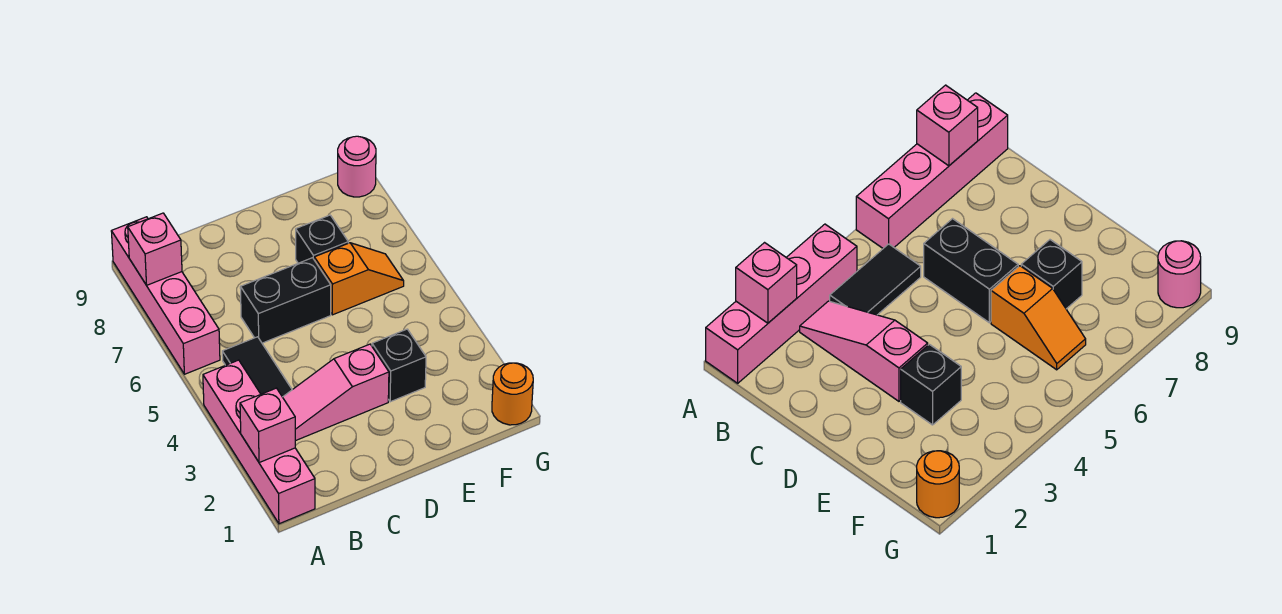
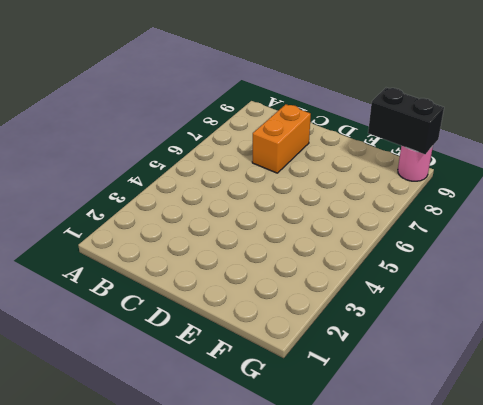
orange 1x2 brick [252,104,311,173] -> none
black 1x2 brick [368,88,444,154] -> black 1x2 brick moved to [240,258,331,343]
none -> pink 1x4 brick [203,360,315,524]
none -> pink 1x4 brick [111,217,220,374]
none -> pink 1x3 slope [283,344,389,441]

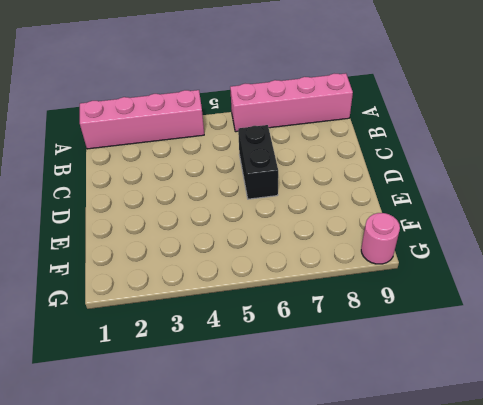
none -> pink 1x3 slope [283,344,389,441]
none -> black 1x2 tile [222,337,292,397]
none -> black 1x1 brick [372,329,426,402]

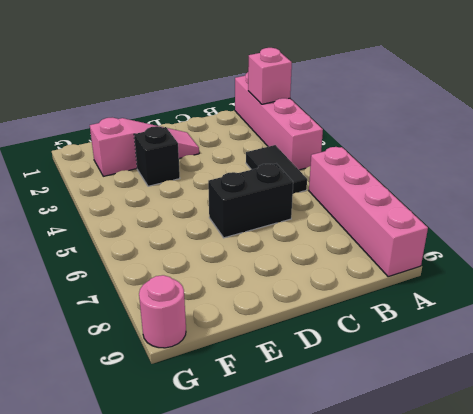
pink 1x3 slope [90,118,199,176] -> pink 1x3 slope moved to [283,344,389,441]
none -> orange 1x2 slope [314,243,404,315]
none -> black 1x1 brick [296,215,348,263]
none -> orange 1x1 round brick [492,363,533,425]

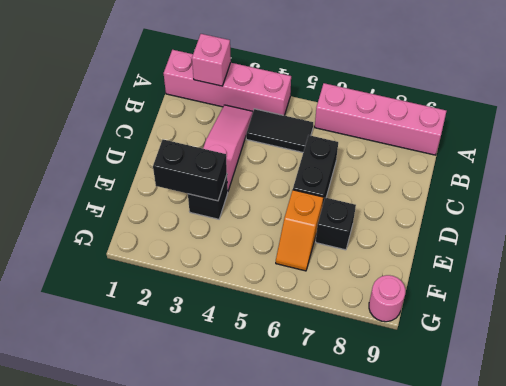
black 1x2 brick [153,139,227,201] -> none
none -> orange 1x1 round brick [492,363,533,425]
none -> pink 1x1 brick [128,213,182,285]

